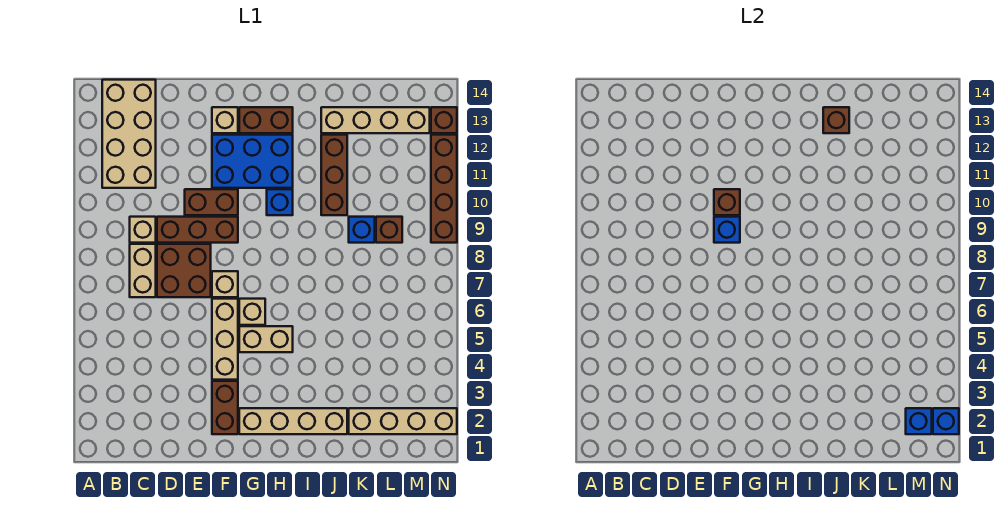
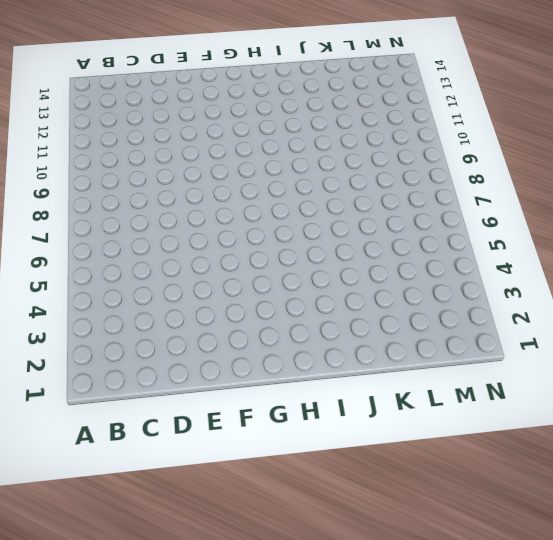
none -> tan 2x4 brick [102,80,156,188]
none -> tan 1x2 brick [130,244,156,297]
none -> tan 1x1 brick [130,217,156,243]

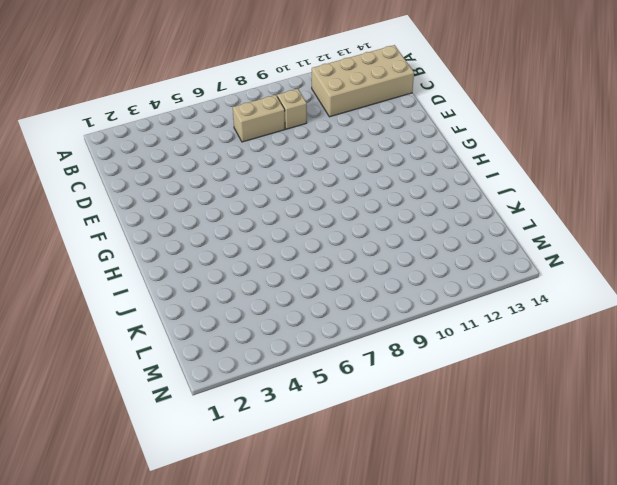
none -> brown 2x2 brick [157,244,211,297]
none -> brown 1x3 brick [157,217,238,243]
none -> brown 1x2 brick [185,189,238,215]

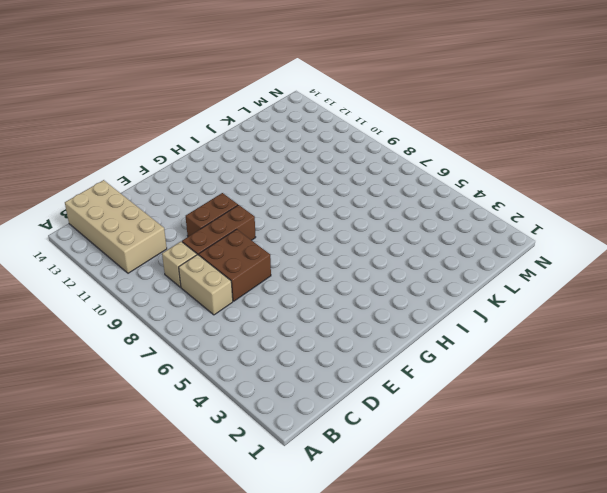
none -> brown 1x2 brick [212,381,238,434]
none -> tan 1x3 brick [212,299,238,380]
none -> tan 1x1 brick [212,271,238,297]

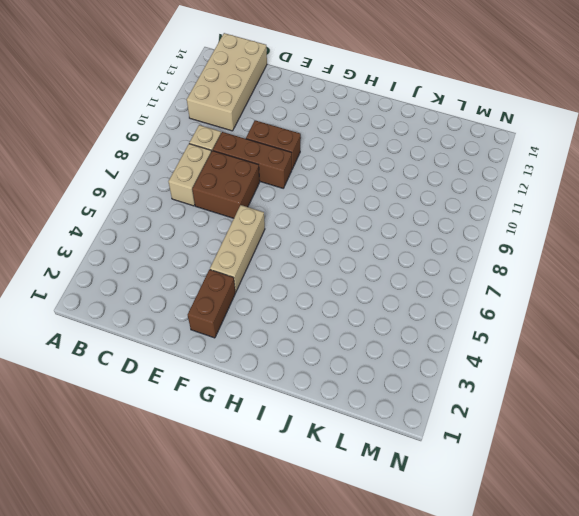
none -> tan 1x1 brick [212,271,238,297]
none -> blue 2x3 brick [212,135,293,188]
none -> tan 1x1 brick [212,107,238,133]

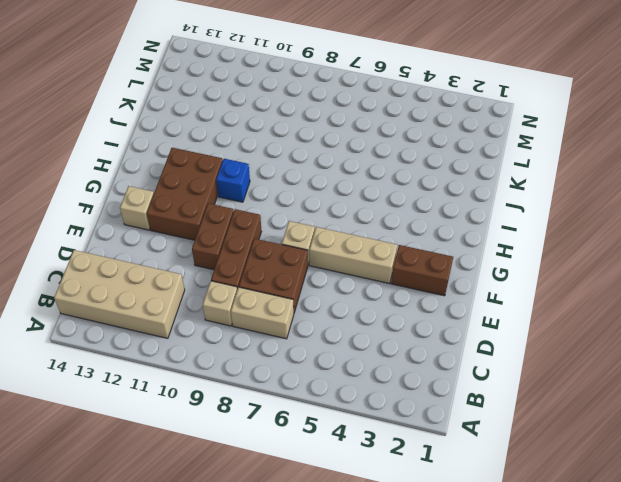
brown 2x3 brick [147,148,223,240] -> blue 2x3 brick [212,135,293,188]
none -> tan 1x4 brick [239,408,347,434]
none -> tan 1x2 brick [239,326,293,352]
none -> tan 1x1 brick [239,299,265,325]

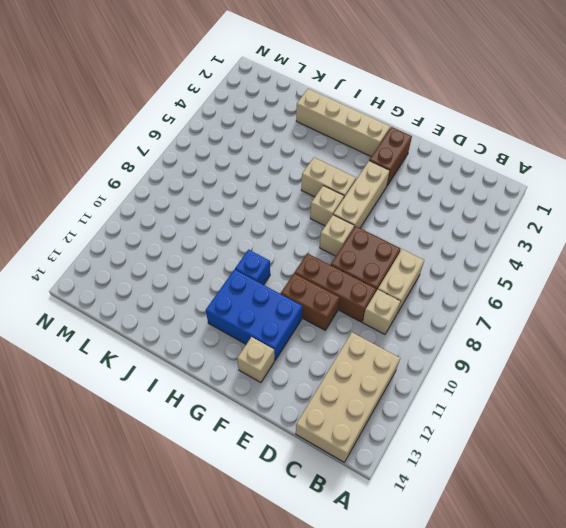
none -> brown 1x2 brick [239,107,293,133]
none -> brown 1x3 brick [321,135,347,215]
none -> tan 1x4 brick [321,107,430,133]

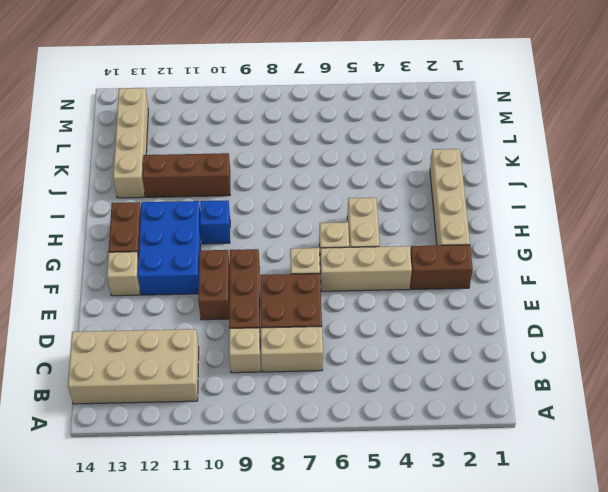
none -> tan 1x4 brick [349,408,457,434]
none -> blue 1x1 brick [349,217,375,243]
none -> brown 1x1 brick [376,217,402,243]

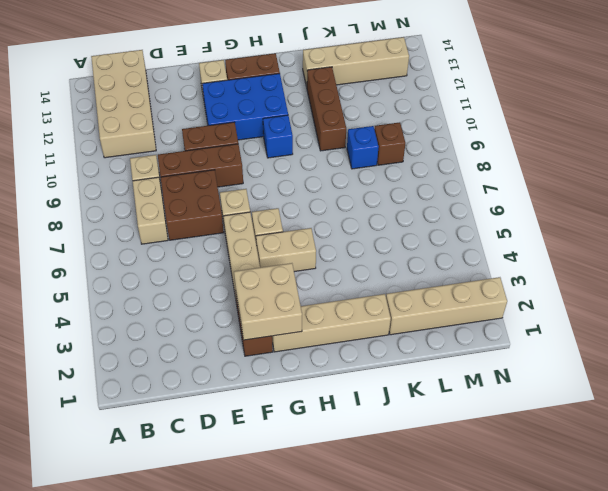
tan 2x2 brick [234,263,302,340] -> none
none -> brown 1x4 brick [431,135,457,243]
none -> brown 1x1 brick [431,107,457,133]
none -> blue 1x1 brick [714,217,740,243]

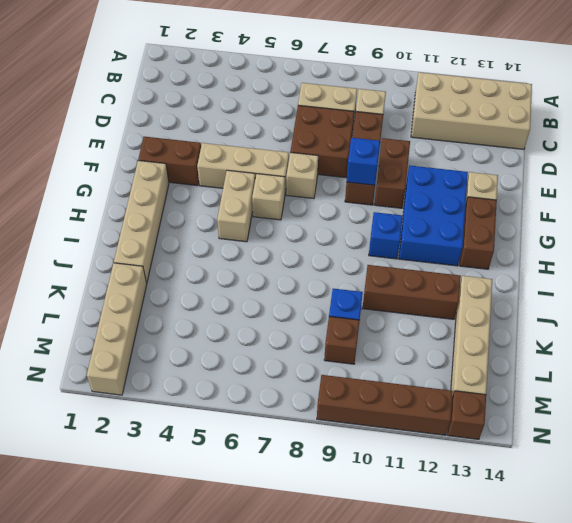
none -> brown 1x1 brick [714,189,740,215]
none -> brown 1x1 brick [823,107,849,133]
none -> blue 1x1 brick [906,408,932,434]

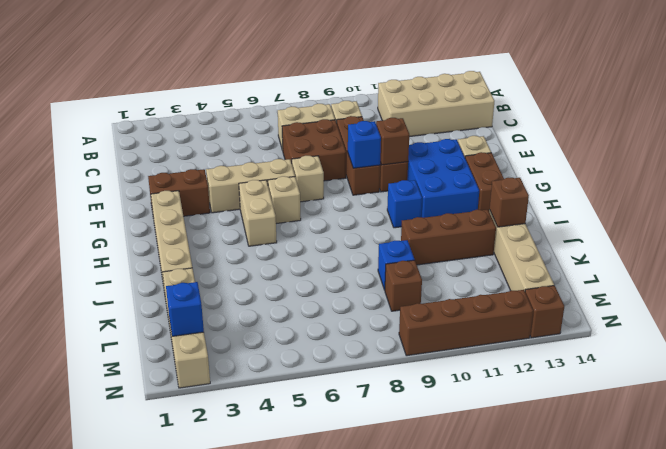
none -> blue 1x1 brick [933,408,959,434]

